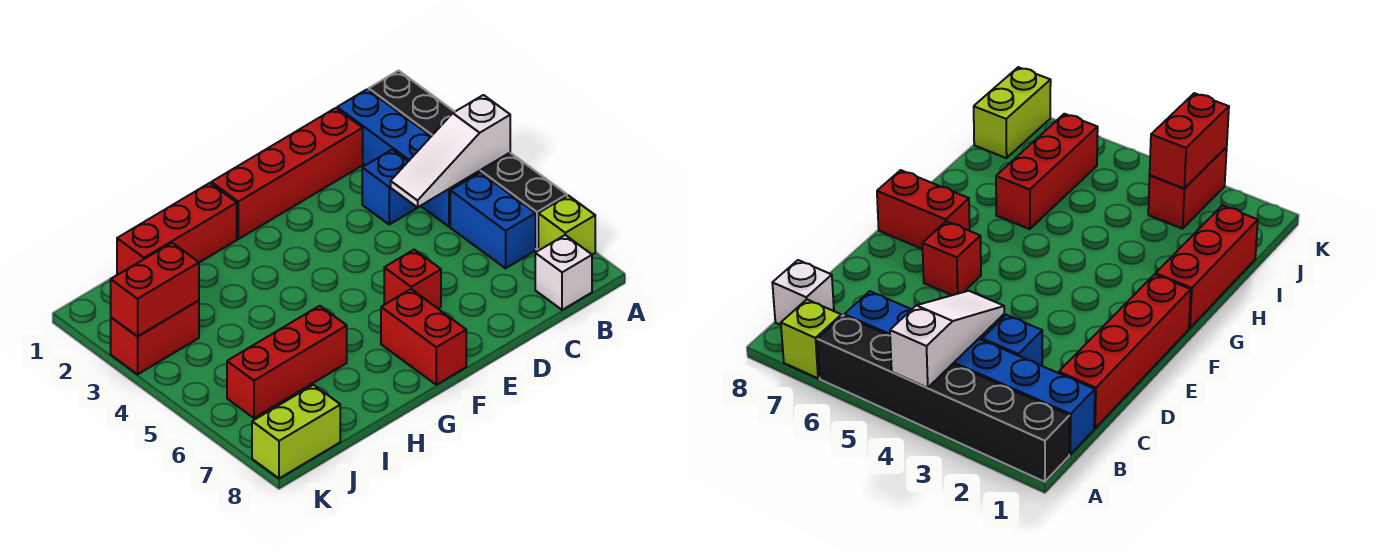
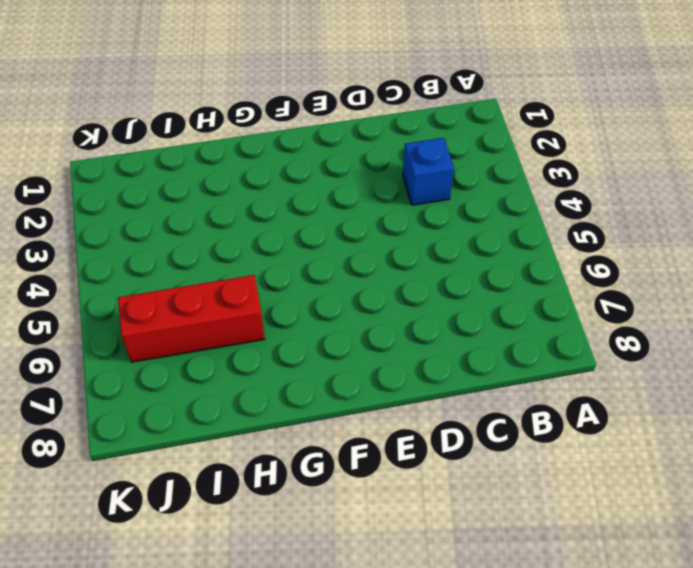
none -> black 1x6 brick [369,71,567,250]
none -> lime 1x1 brick [538,195,595,254]
none -> blue 1x4 brick [337,89,479,227]

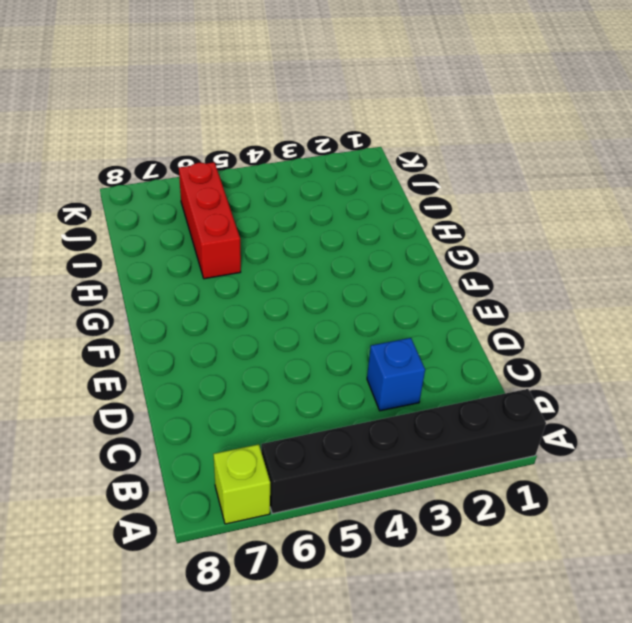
none -> blue 1x4 brick [337,89,479,227]
none -> blue 1x2 brick [450,173,536,268]
none -> white 1x1 brick [535,235,592,310]

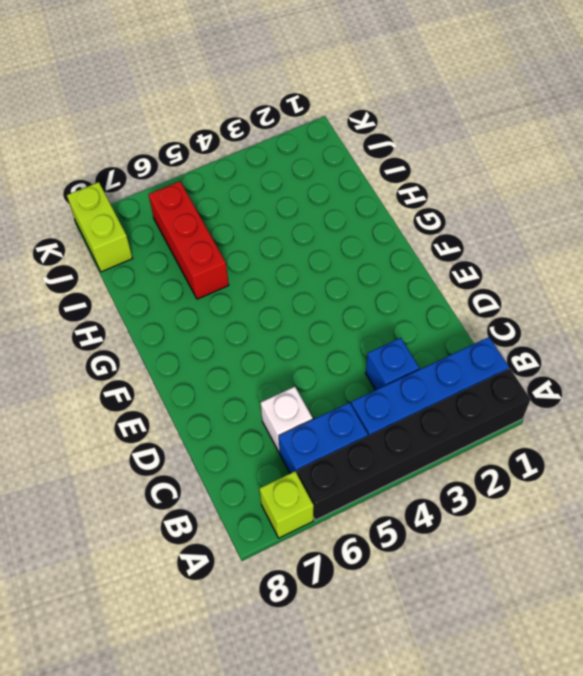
white 1x1 brick [261,386,313,452] -> white 1x1 brick moved to [535,235,592,310]
none -> red 1x4 brick [211,108,363,239]
none -> red 1x1 brick [384,250,441,308]
none -> red 1x2 brick [381,289,466,385]

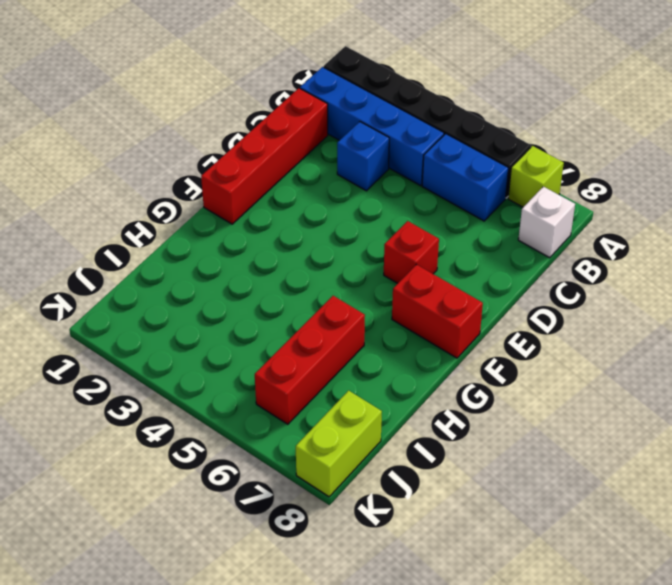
none -> red 1x3 brick [117,183,237,275]
none -> red 1x2 brick [111,300,199,374]
none -> white 1x3 slope [391,95,510,207]

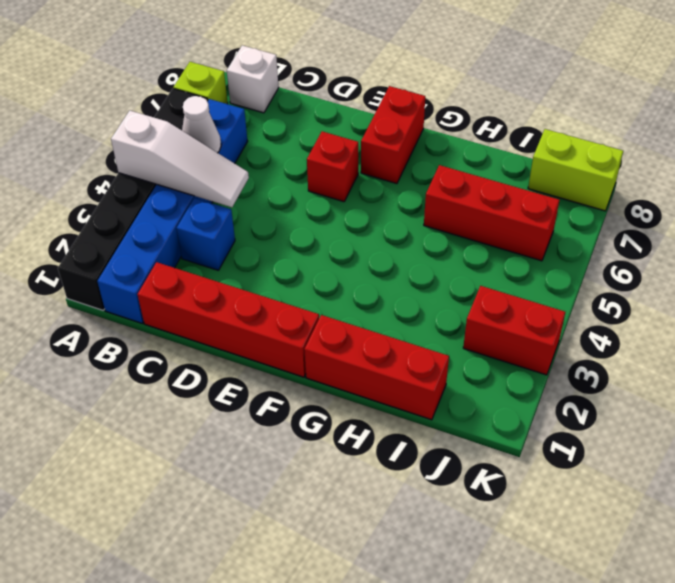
white 1x1 cone [182,96,221,153] -> none
none -> red 1x2 brick [111,243,199,337]

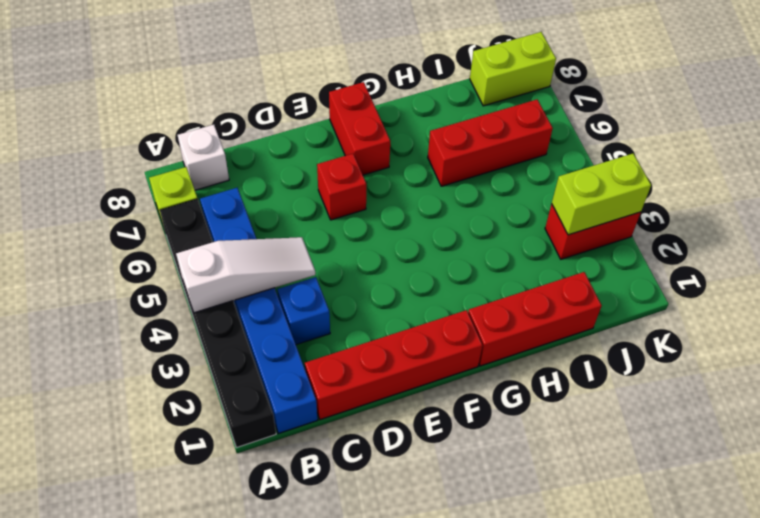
lime 1x2 brick [552,154,651,235] -> red 1x2 brick [111,243,199,337]

